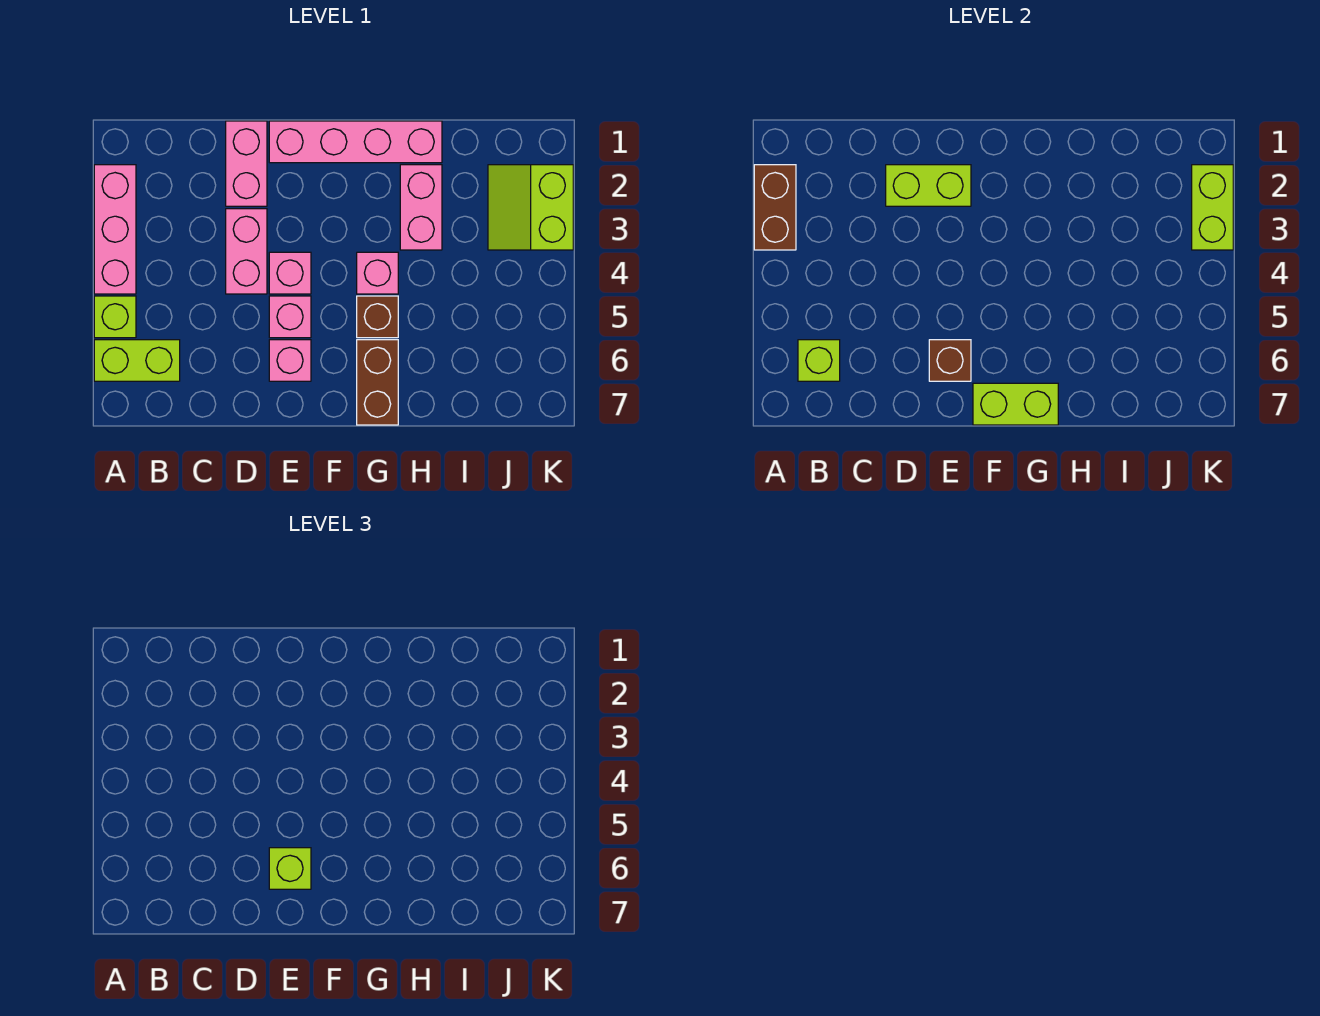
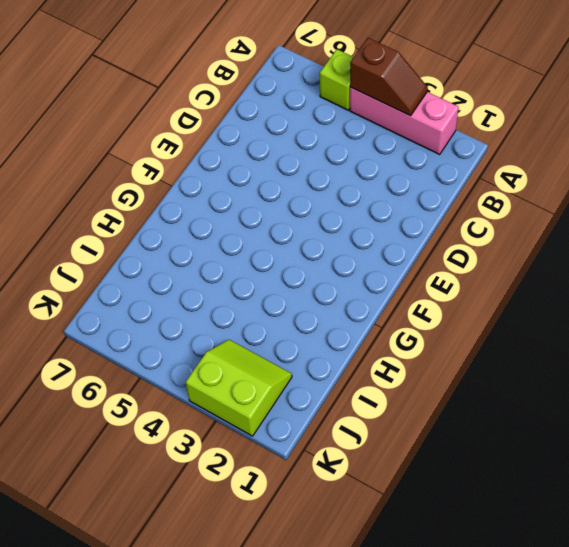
brown 1x2 slope [350,38,428,116] -> brown 1x2 brick [754,165,796,250]
none -> lime 1x2 brick [94,340,180,381]
none -> pink 1x2 brick [226,121,267,206]
none -> pink 1x2 brick [226,209,267,294]

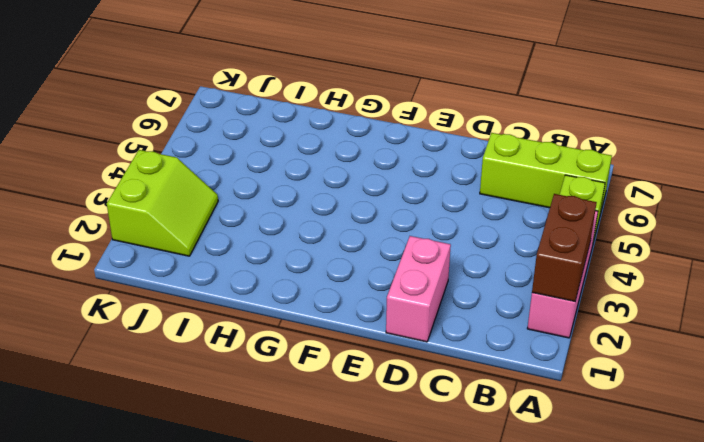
lime 1x3 brick [480,133,612,214] -> lime 1x2 brick [94,340,180,381]
none -> pink 1x2 brick [226,209,267,294]
none -> pink 1x4 brick [269,121,442,163]
none -> pink 1x1 brick [269,252,311,294]

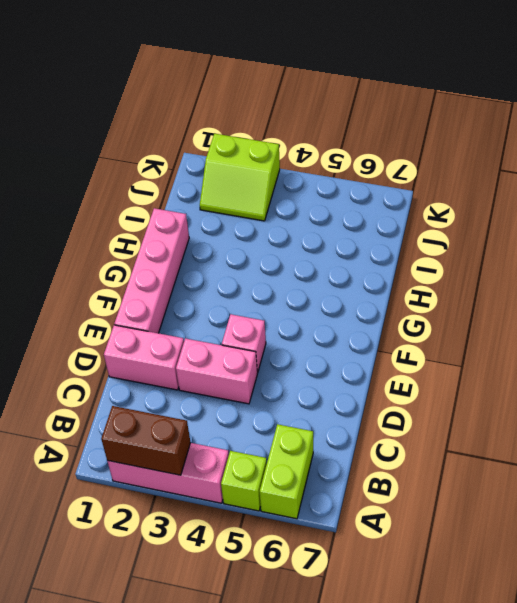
none -> pink 1x1 brick [269,296,311,338]
none -> pink 1x1 brick [269,340,311,381]
none -> pink 1x1 brick [357,252,398,294]

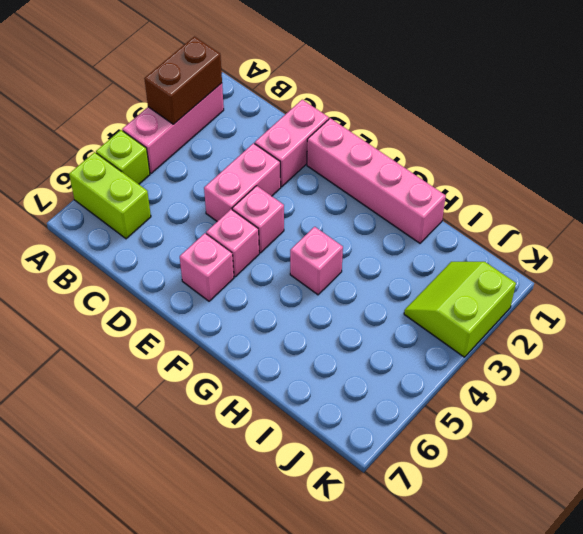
none -> brown 1x1 brick [357,296,398,338]
none -> brown 1x2 brick [357,340,398,425]
none -> pink 1x2 brick [400,165,442,250]

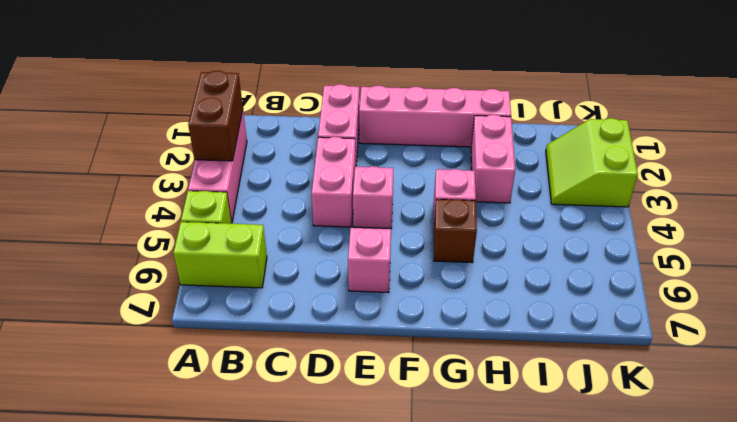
none -> pink 1x1 brick [269,296,311,338]
none -> brown 1x2 brick [357,340,398,425]
none -> lime 1x1 brick [798,340,840,381]

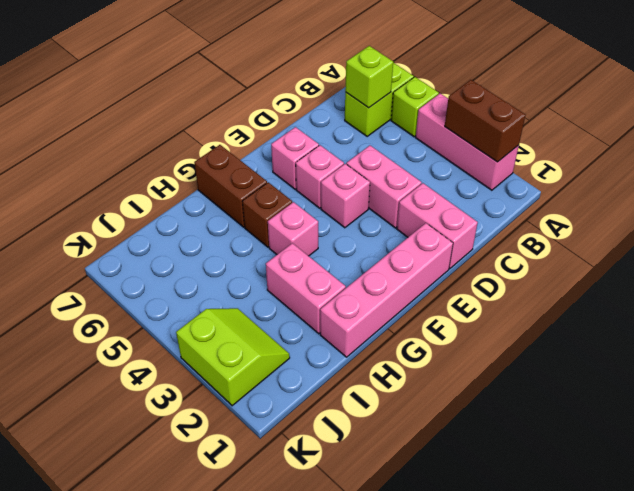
none -> lime 1x2 brick [886,165,971,206]
none -> brown 1x1 brick [929,340,971,381]
none -> lime 1x2 brick [973,383,1058,425]

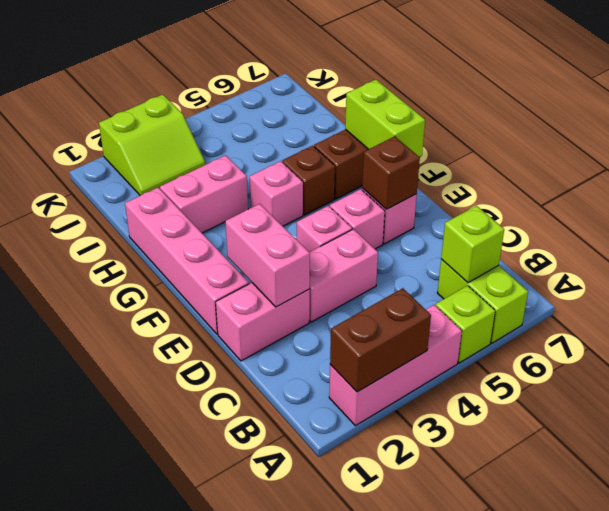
pink 1x2 brick [225,204,310,307] -> lime 1x2 brick [886,165,971,206]
none -> lime 1x2 brick [1192,165,1233,250]
none -> lime 1x1 brick [269,848,311,889]

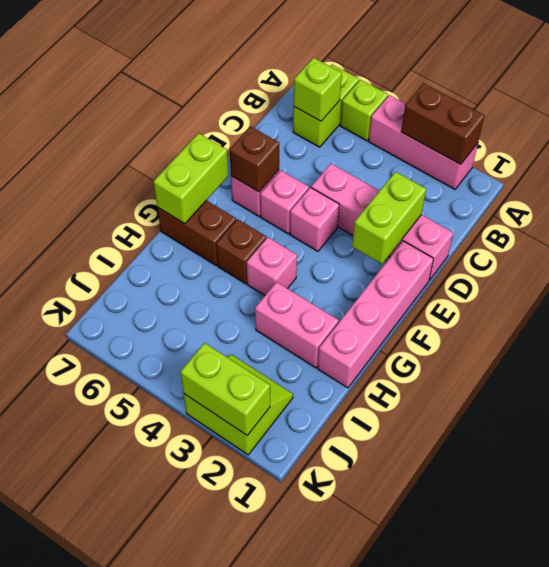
none -> lime 1x1 brick [269,848,311,889]

